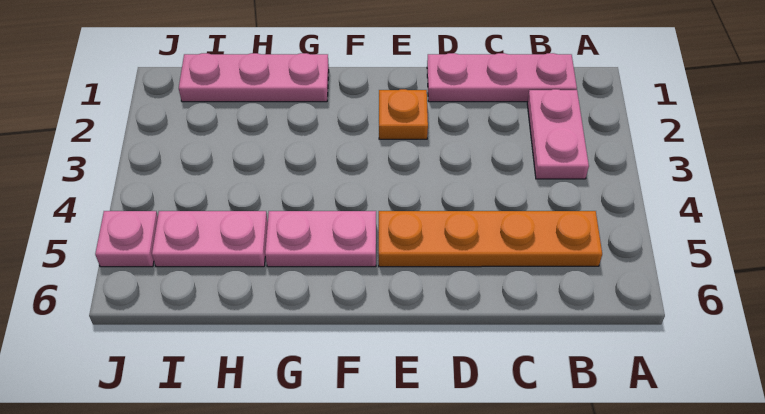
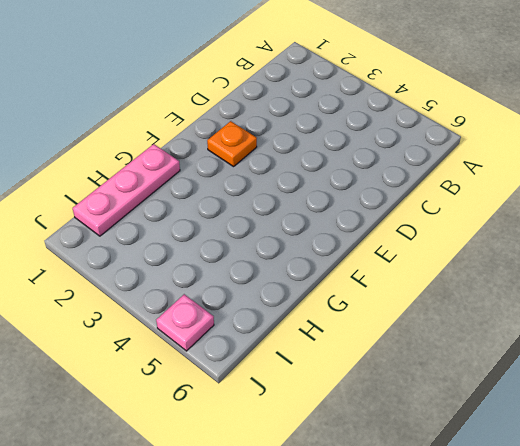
none -> pink 1x3 plate [427,53,577,102]
none -> pink 1x2 plate [527,89,589,179]

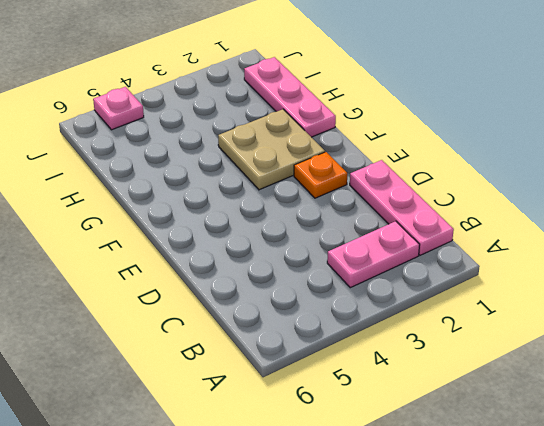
tan 2x2 plate [218,109,325,190] -> none
none -> orange 1x4 plate [379,211,602,267]
none -> pink 1x2 plate [265,211,376,267]

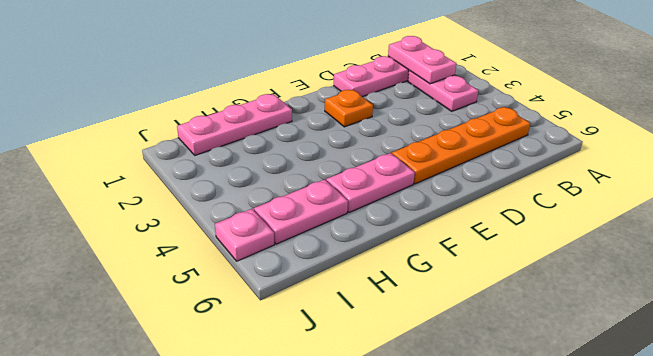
pink 1x2 plate [388,36,456,84] -> none

